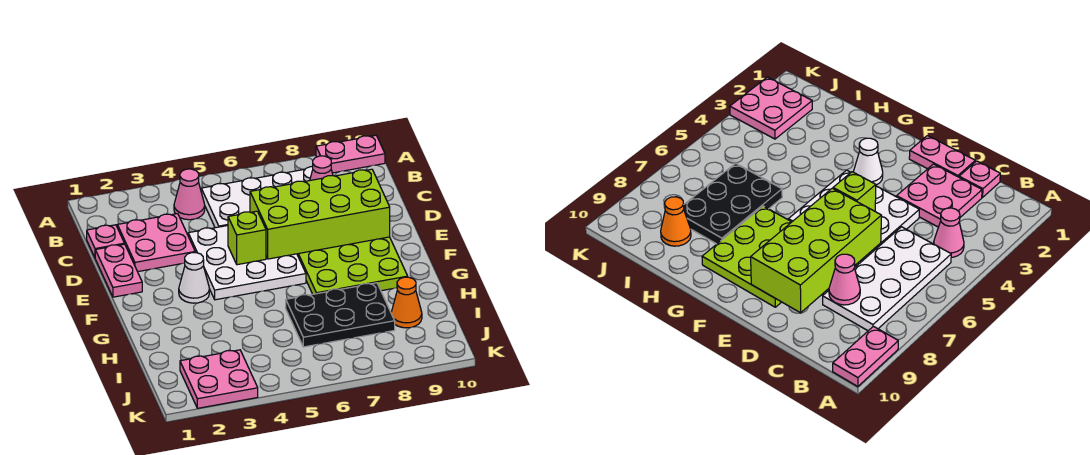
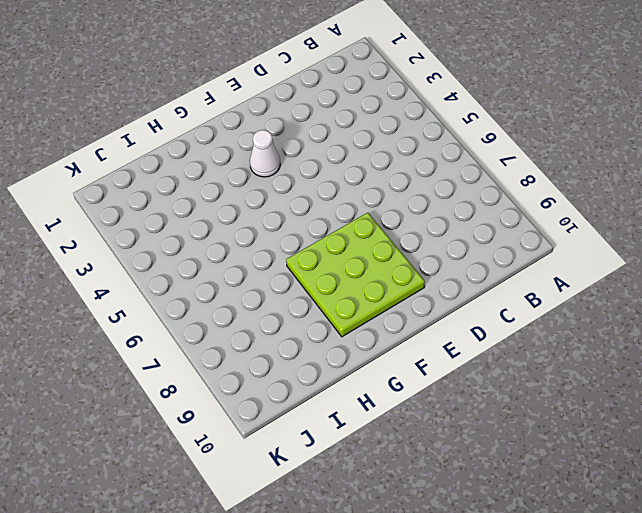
none -> pink 1x2 plate [316,135,385,173]
none -> pink 1x1 cone [174,169,205,220]
none -> white 2x4 plate [201,167,313,228]

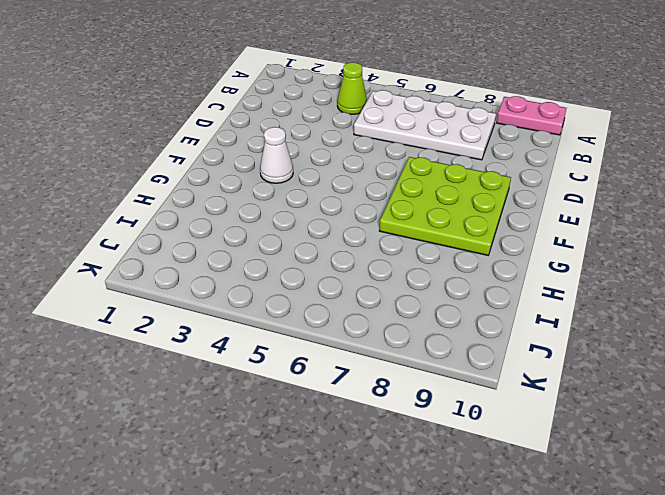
lime 1x1 cone [337,62,367,114] -> pink 1x1 cone [174,169,205,220]
none -> pink 1x1 plate [87,225,124,257]
none -> pink 2x2 plate [117,214,195,272]
none -> pink 1x2 plate [95,244,142,297]

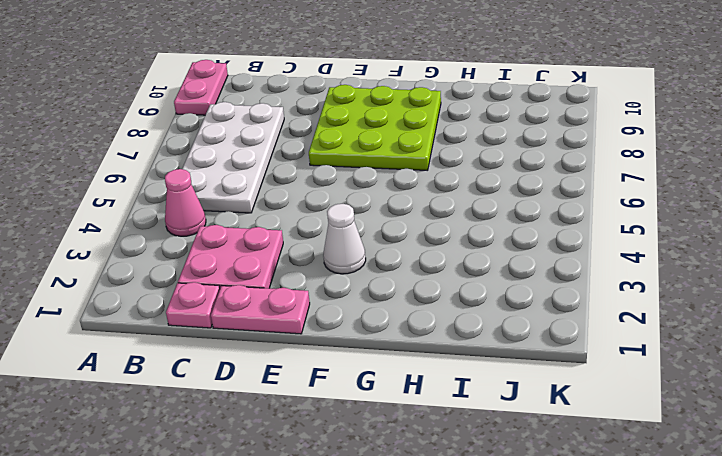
none -> white 3x3 plate [188,226,306,300]
none -> black 2x3 plate [286,283,395,347]
none -> orange 1x1 cone [391,277,422,328]

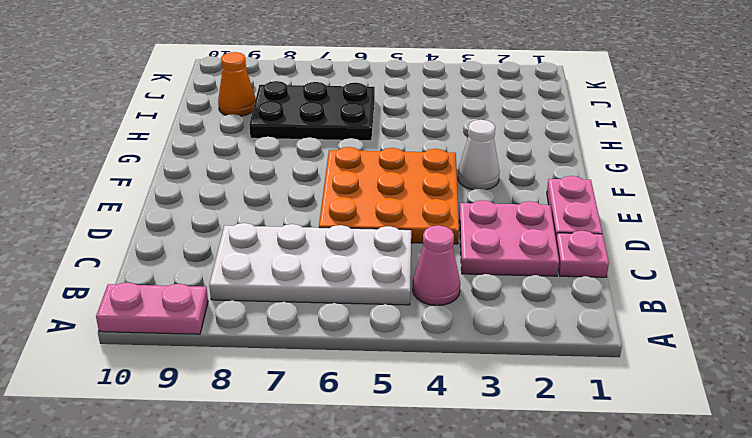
orange 3x3 plate [319,147,459,244] -> white 3x3 plate [188,226,306,300]
none -> lime 3x3 plate [297,237,408,294]
none -> pink 2x2 plate [180,350,258,408]
none -> pink 1x1 cone [310,156,333,180]

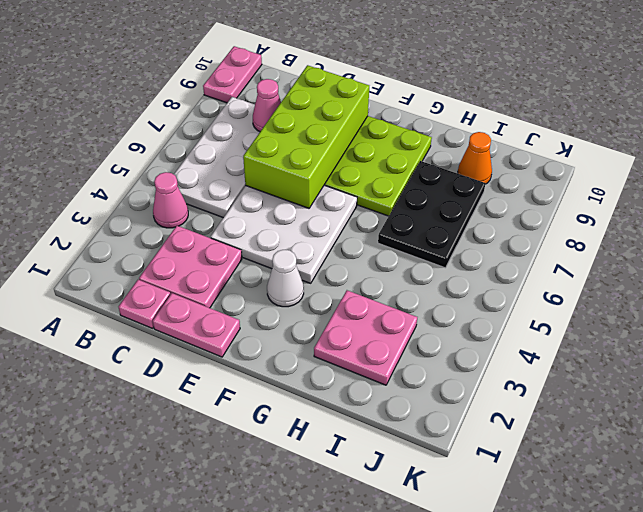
pink 2x2 plate [314,290,417,385] -> pink 2x2 plate moved to [180,350,258,408]
none -> lime 1x1 brick [228,211,266,265]

